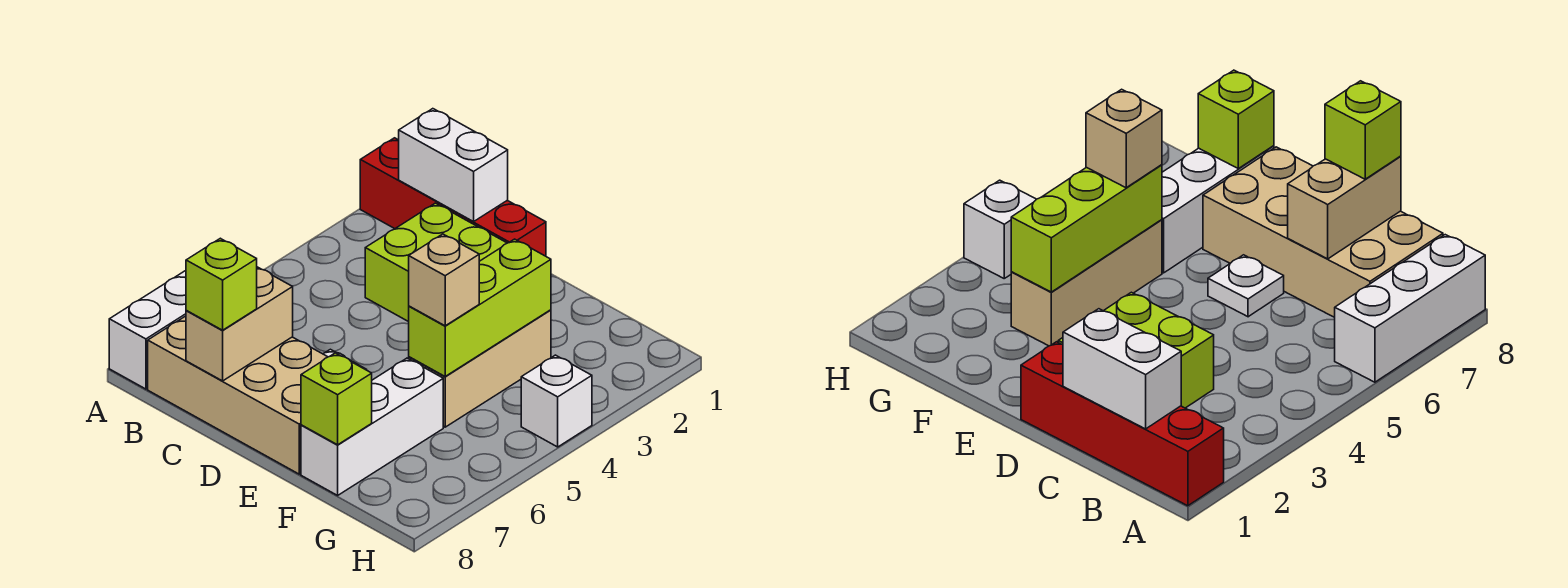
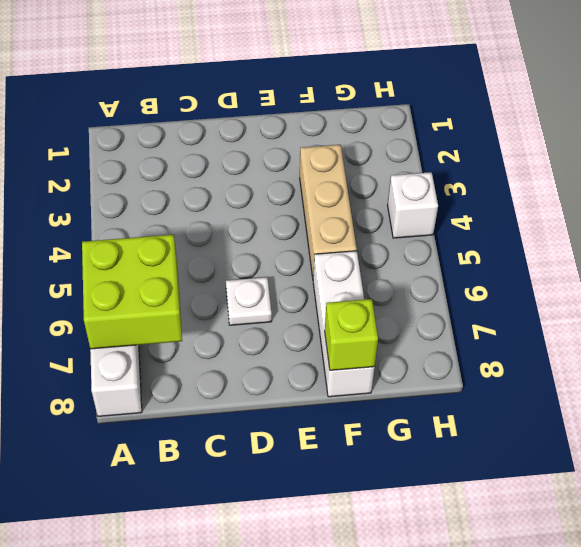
lime 2x2 brick [82,235,182,349] -> lime 2x2 brick moved to [365,203,507,322]
none -> red 1x4 brick [360,138,546,256]
none -> tan 2x4 brick [148,316,327,474]
none -> white 1x2 brick [399,109,508,222]

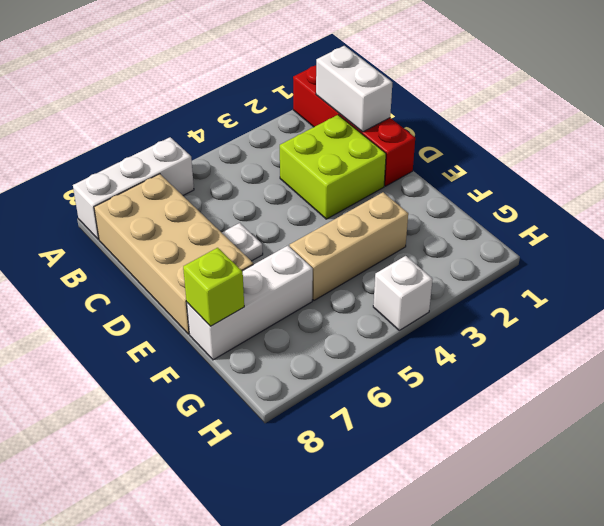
none -> tan 1x2 brick [186,267,293,381]
none -> lime 1x3 brick [409,239,551,376]
none -> lime 1x1 brick [186,238,257,330]

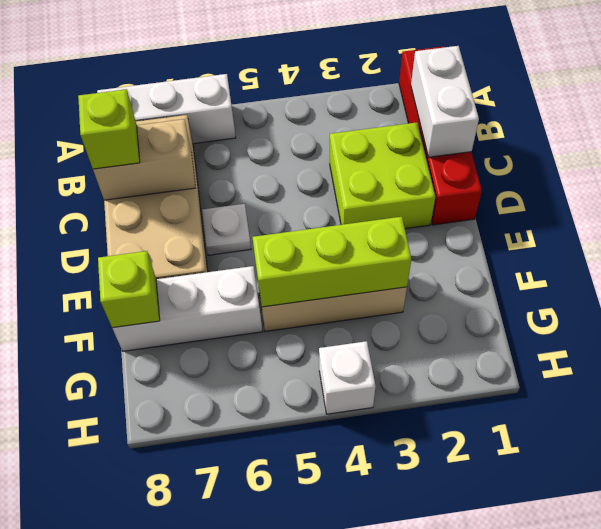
none -> tan 1x1 brick [409,234,479,326]

